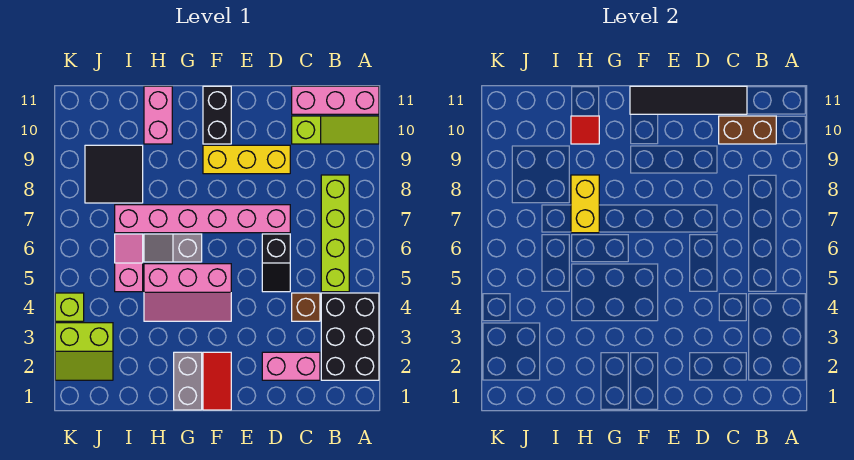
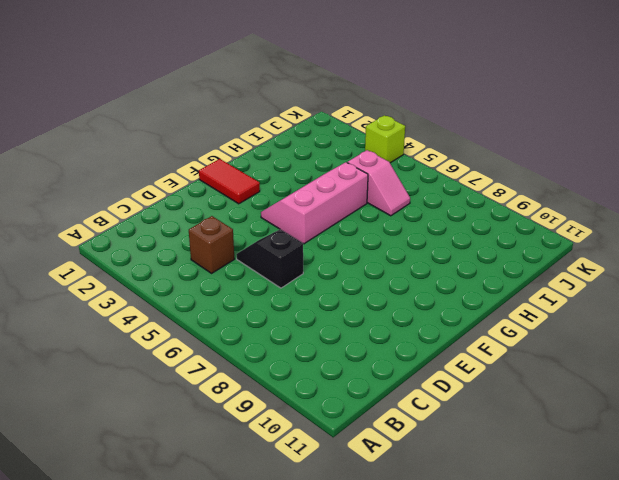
none -> black 2x3 brick [321,293,379,380]
none -> lime 1x3 slope [292,116,379,144]
none -> pink 1x3 brick [292,86,379,114]

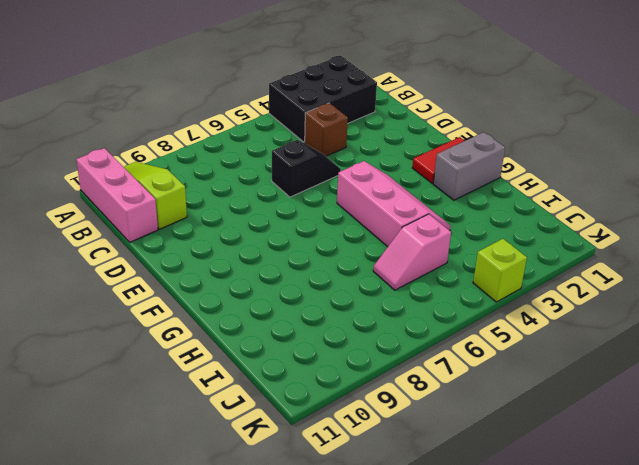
none -> lime 1x4 brick [321,175,349,292]
none -> pink 1x2 brick [262,352,320,380]
none -> pink 1x6 brick [115,205,290,233]

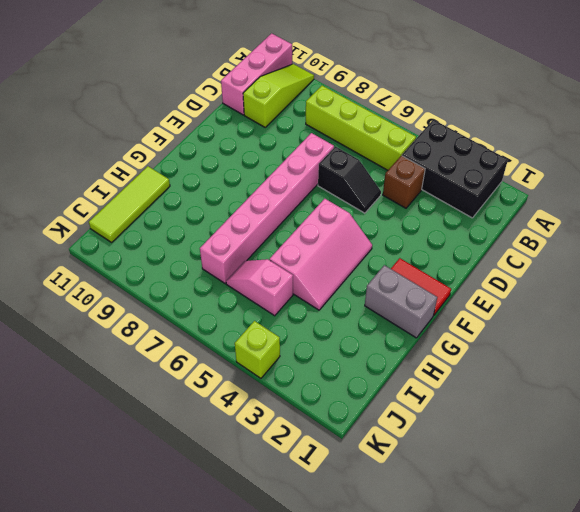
lime 1x3 tile [89,166,170,242] -> pink 1x2 brick [144,86,172,144]
none -> pink 1x2 brick [262,352,320,380]
none -> yellow 1x3 brick [203,145,290,174]
none -> black 1x2 brick [203,86,231,144]

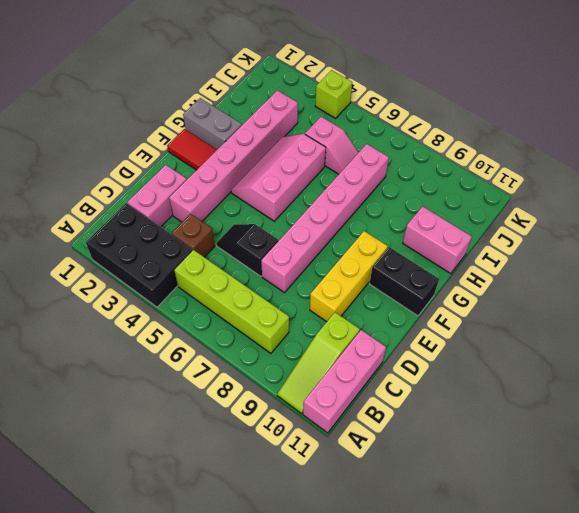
pink 1x6 brick [169,90,298,222] -> none
none -> grey 1x2 slope [144,234,202,262]
none -> black 2x2 tile [85,145,143,203]
none -> lime 2x2 slope [55,323,113,380]

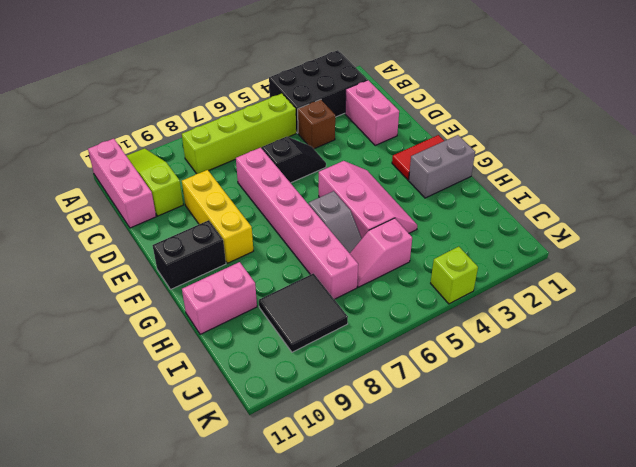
none -> lime 2x2 slope [55,323,113,380]
none -> brown 1x2 brick [719,116,776,144]
none -> black 1x4 tile [630,86,747,114]

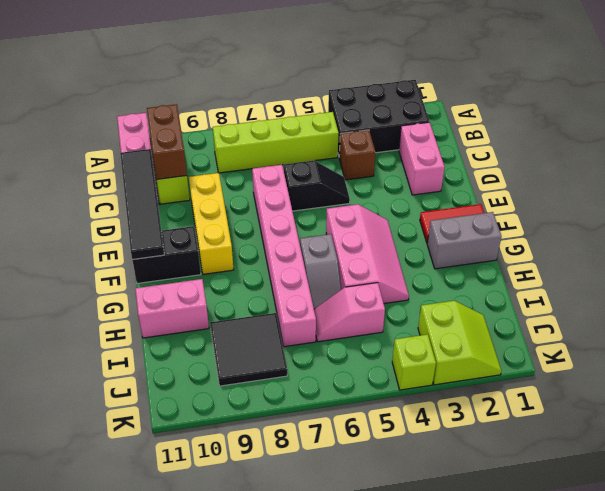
none -> yellow 1x2 brick [571,175,599,233]
none -> red 1x1 tile [571,116,599,144]

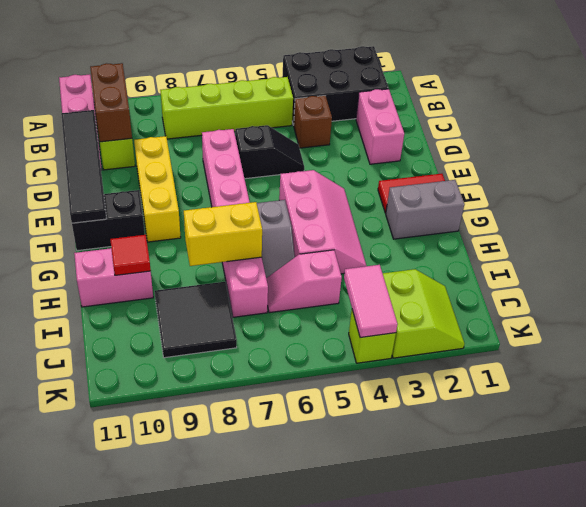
pink 1x2 tile [344,265,398,338] -> none

